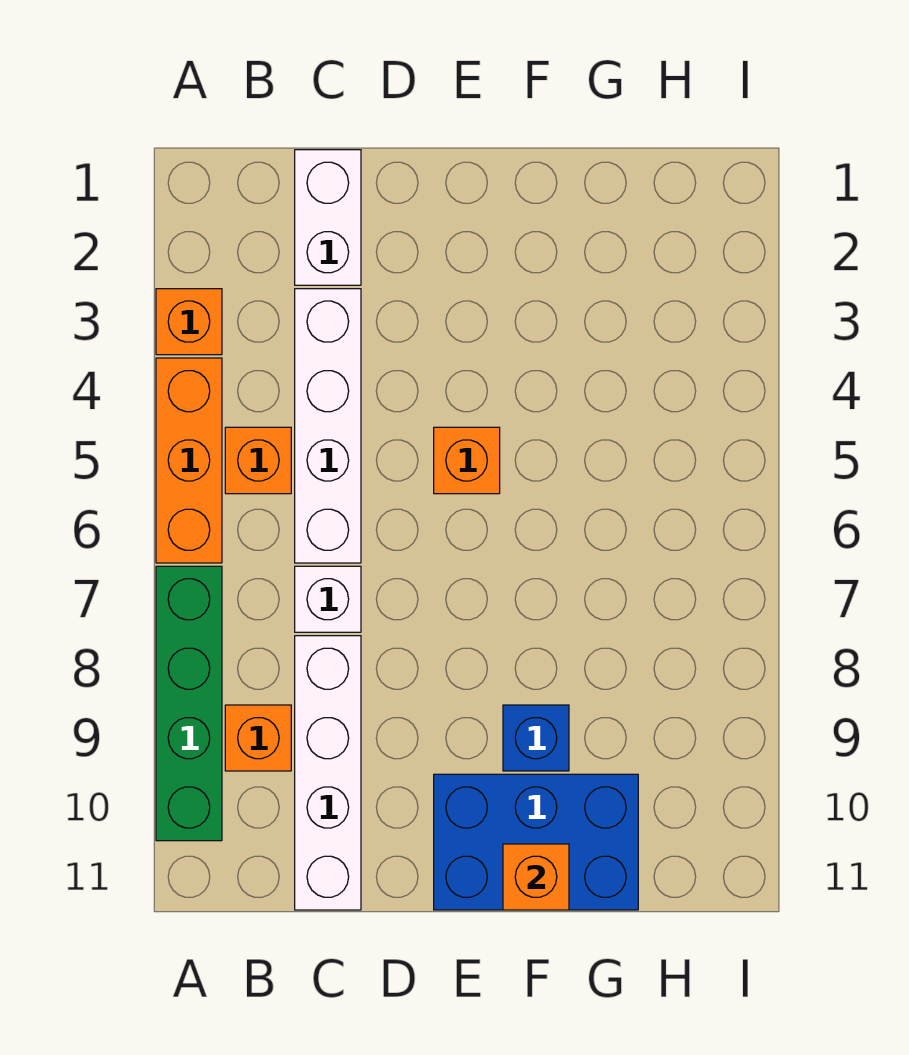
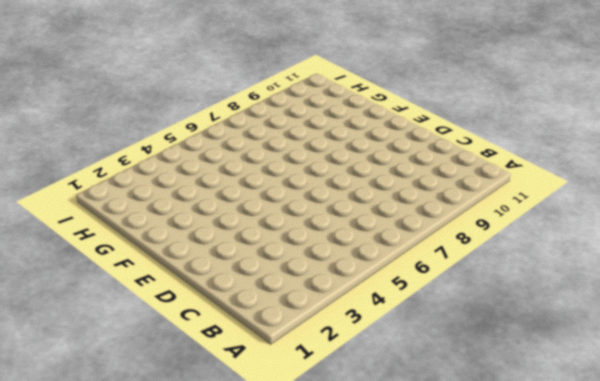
none -> orange 1x1 brick [156,289,222,355]
none -> orange 1x3 brick [156,358,222,563]
none -> green 1x4 brick [156,566,222,841]

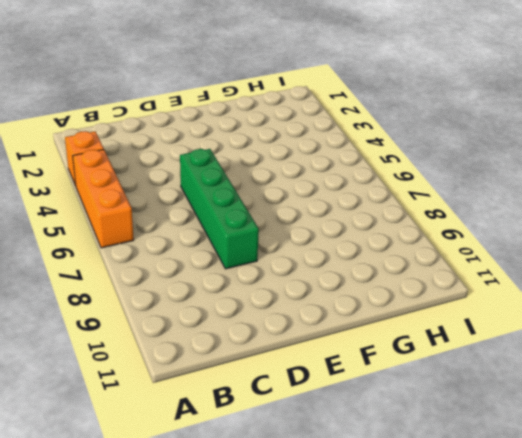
green 1x4 brick [180,149,259,269] -> green 1x4 brick moved to [156,566,222,841]
none -> orange 1x1 brick [225,427,291,494]
none -> orange 1x1 brick [225,705,291,771]
none -> white 1x2 brick [295,150,361,285]

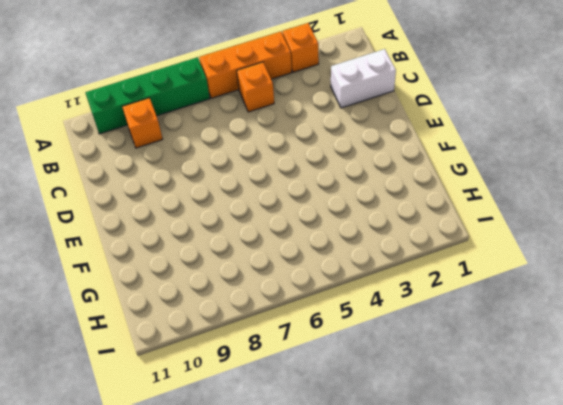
none -> white 1x4 brick [295,289,361,563]
none -> white 1x1 brick [295,566,361,632]
none -> white 1x4 brick [295,636,361,910]

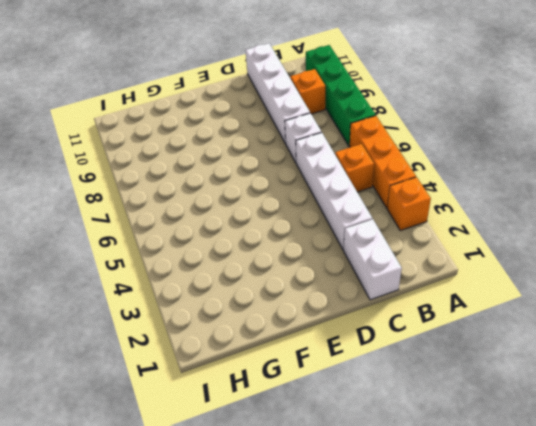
none -> orange 1x1 brick [434,427,500,494]
none -> blue 2x3 brick [434,774,638,910]
none -> blue 1x1 brick [503,705,569,771]

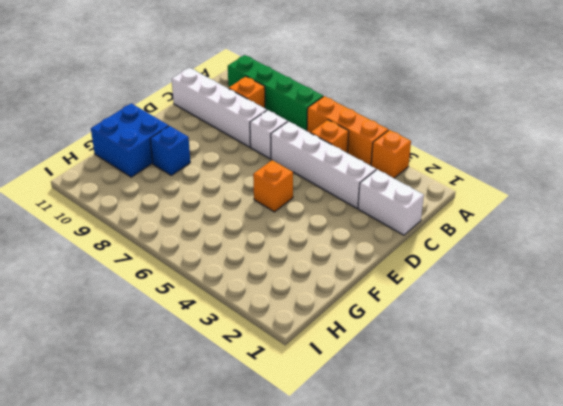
blue 2x2 brick [91,103,169,177] -> blue 2x3 brick [434,774,638,910]
none -> orange 1x1 brick [503,844,569,910]

